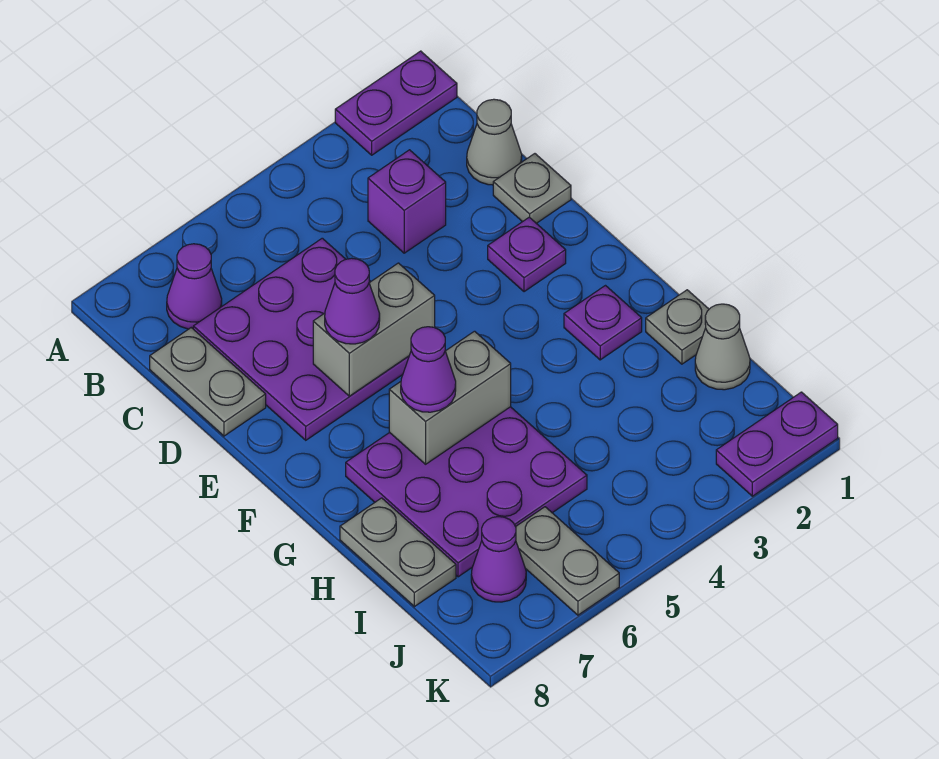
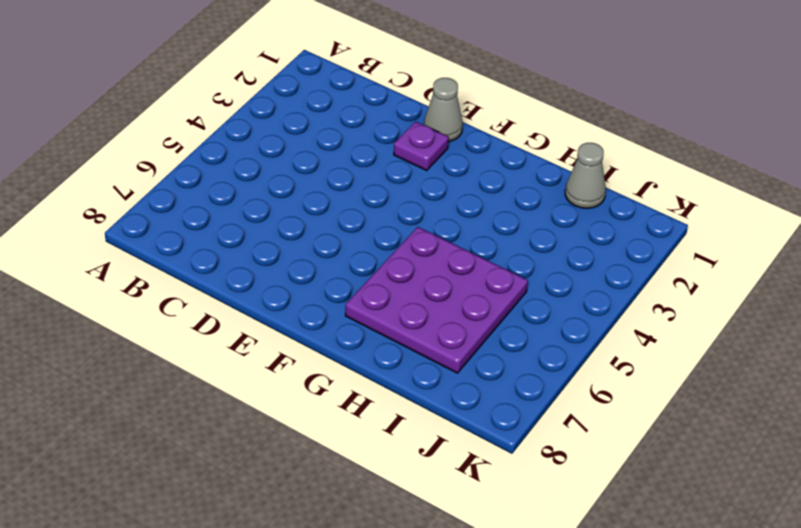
grey 1x1 cone [424,78,463,142] -> grey 1x1 cone moved to [467,99,522,185]
none -> purple 1x2 plate [335,51,457,155]
none -> purple 1x1 cone [167,244,222,329]
none -> purple 1x1 brick [368,150,446,253]

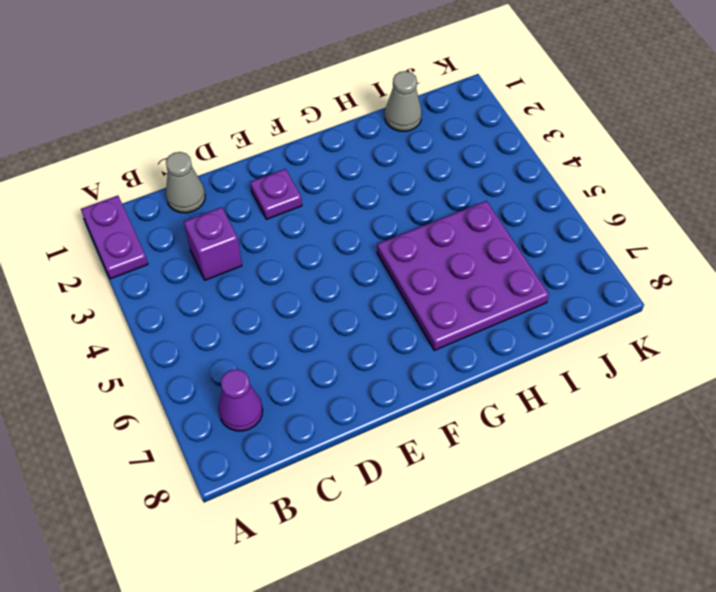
none -> purple 3x3 plate [193,238,409,440]
none -> grey 1x2 plate [150,328,266,436]
none -> grey 1x1 plate [493,154,571,223]

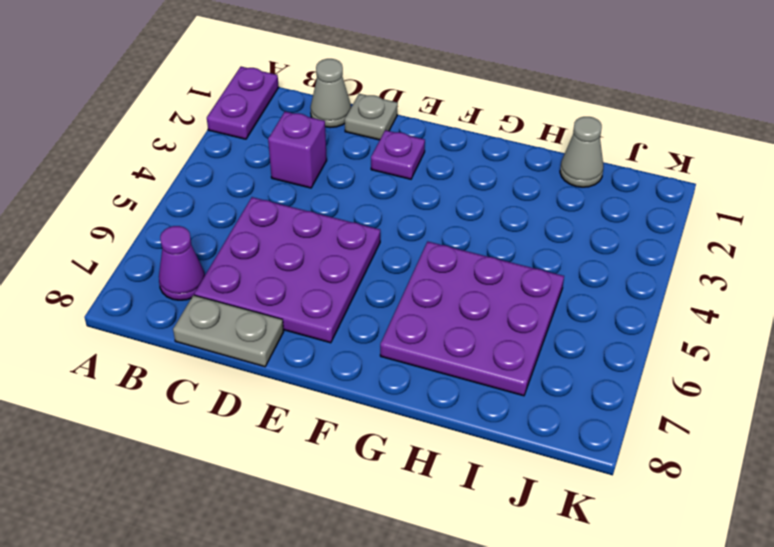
none -> purple 1x1 plate [564,286,642,360]
none -> grey 1x1 plate [646,290,709,364]
none -> grey 1x2 plate [340,498,456,607]

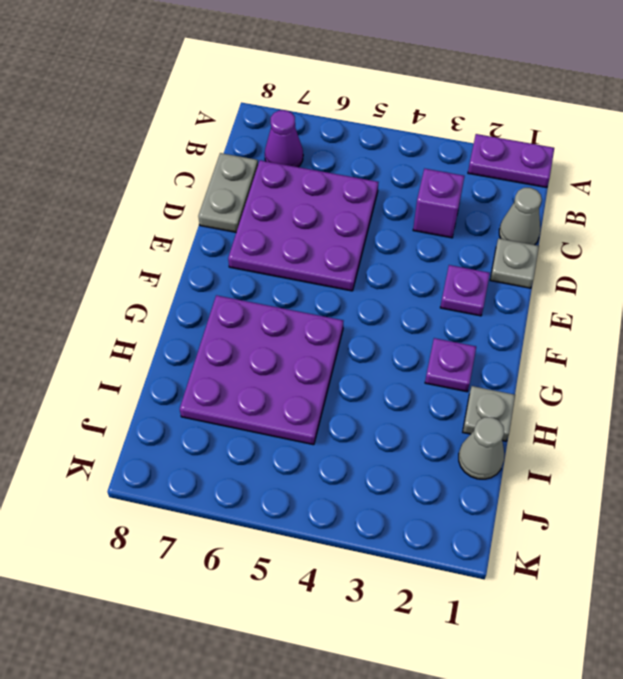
none -> grey 1x2 plate [340,498,456,607]
none -> grey 1x2 plate [516,507,619,615]
none -> purple 1x1 cone [471,517,526,602]

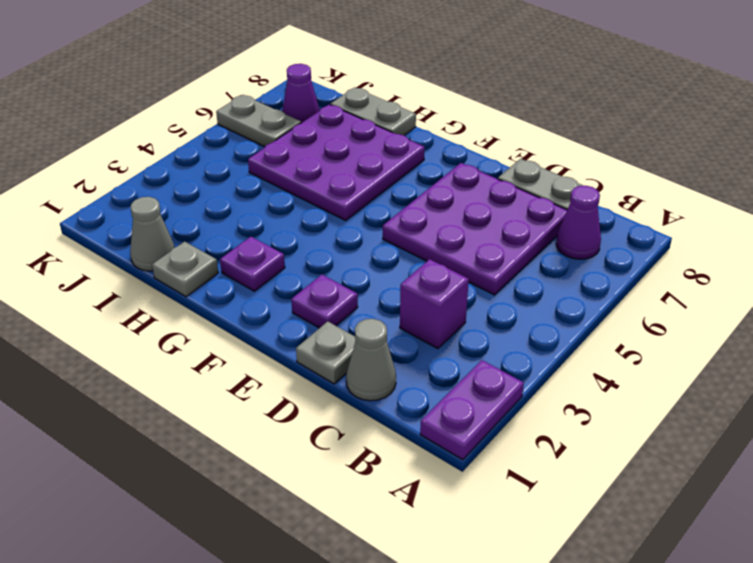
none -> purple 1x2 plate [716,392,838,496]
none -> grey 1x2 brick [313,263,435,396]
none -> grey 1x2 brick [389,331,511,464]

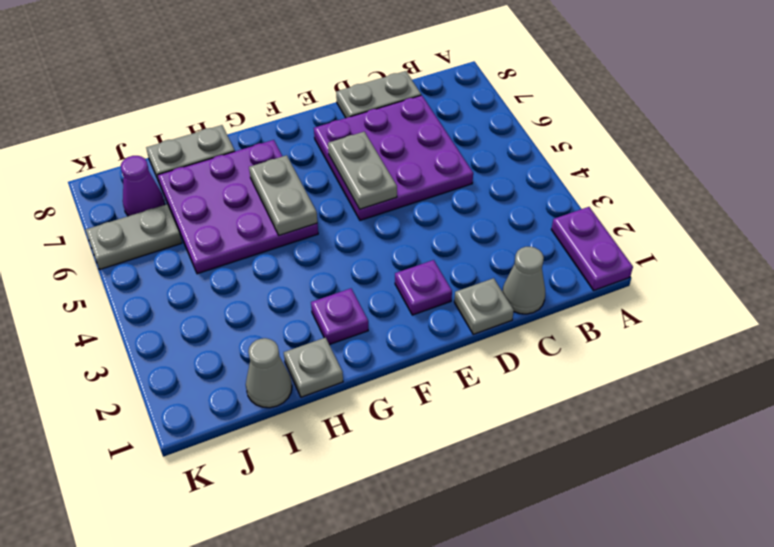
grey 1x2 plate [328,132,397,209] -> grey 1x2 brick [313,263,435,396]
grey 1x2 plate [249,155,317,235] -> grey 1x2 brick [389,331,511,464]
none -> purple 1x1 cone [167,244,222,329]
none -> purple 1x1 brick [368,150,446,253]
none -> purple 1x2 plate [716,392,838,496]

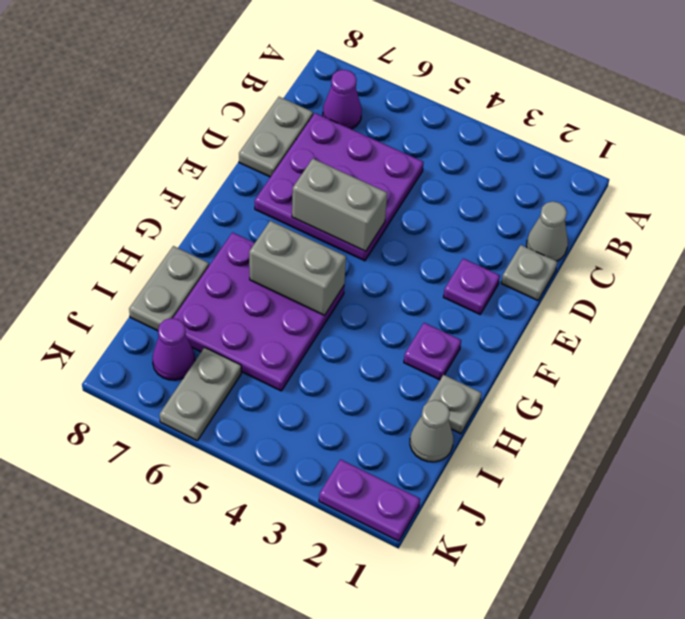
none -> purple 1x2 plate [335,51,457,155]
none -> purple 1x1 brick [368,150,446,253]
none -> purple 1x1 cone [325,258,380,344]

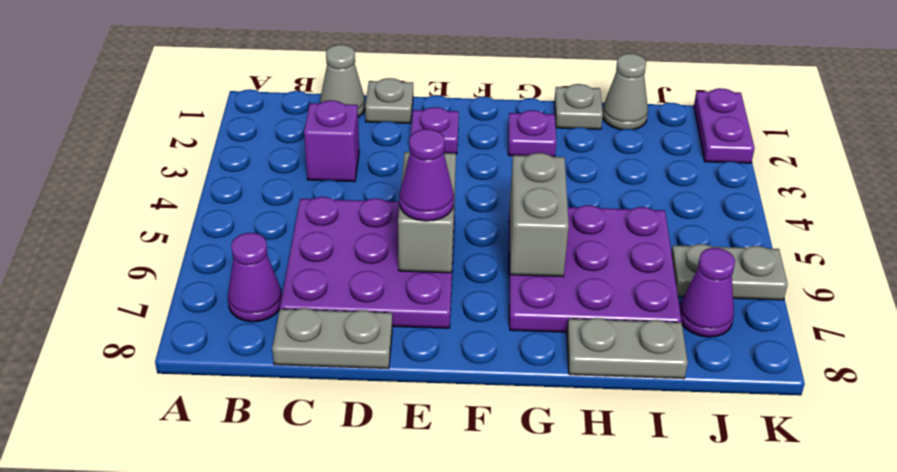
none -> purple 1x2 plate [335,51,457,155]
none -> purple 1x1 cone [401,327,456,412]

